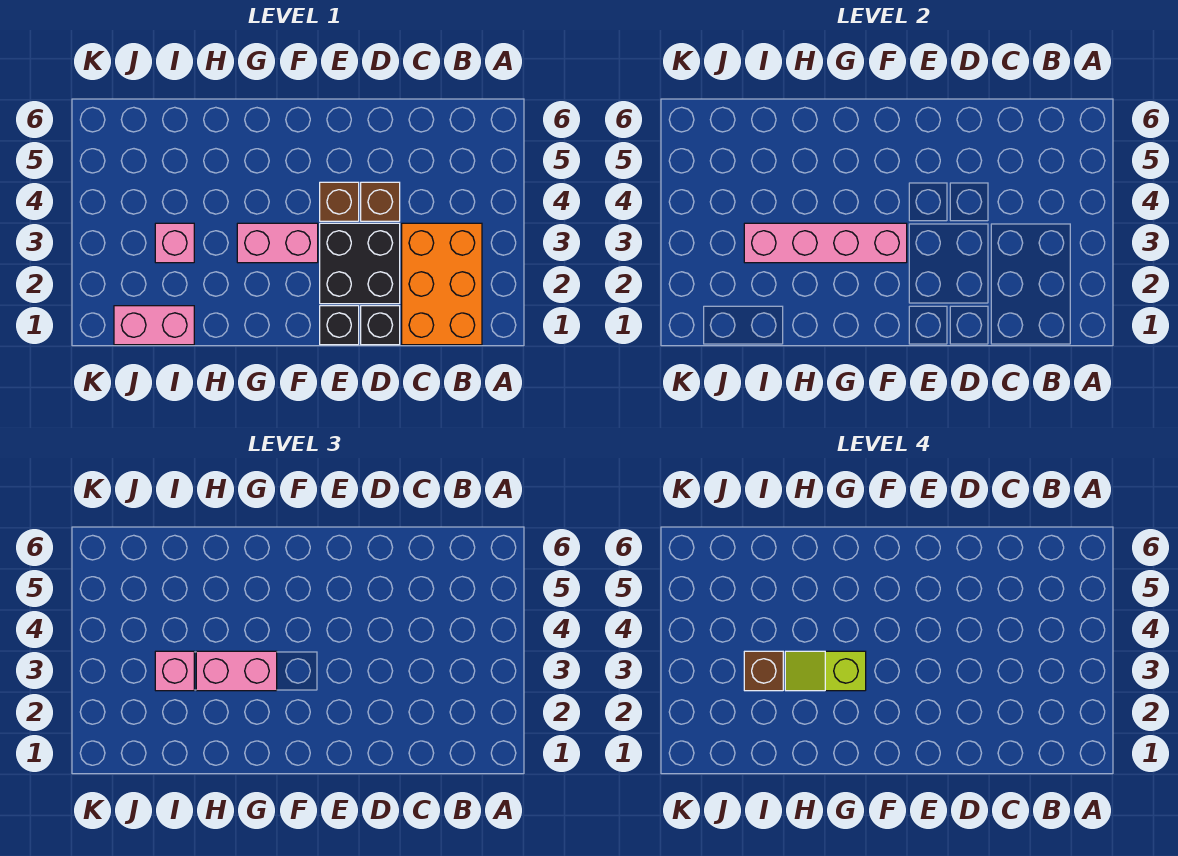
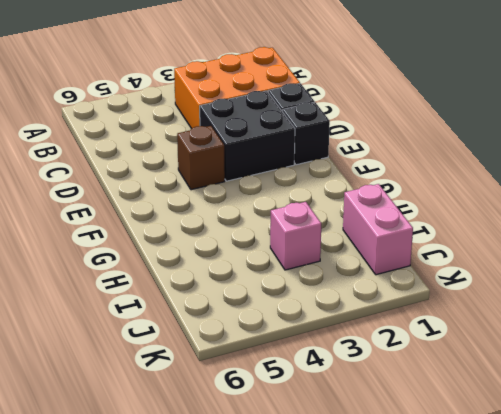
none -> brown 1x1 brick [361,182,400,221]
none -> pink 1x2 brick [237,223,318,263]
none -> pink 1x4 brick [744,223,907,263]

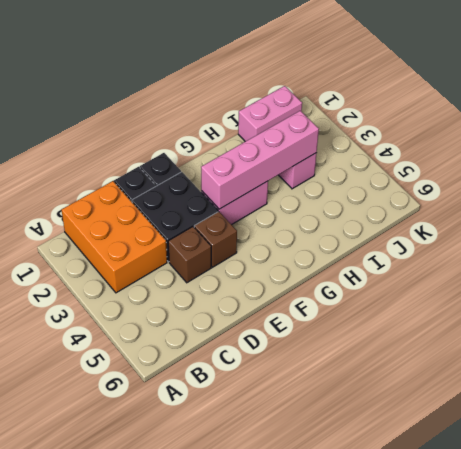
none -> pink 1x2 brick [196,651,277,691]
none -> pink 1x1 brick [155,651,194,691]
none -> lime 1x2 slope [785,651,866,691]

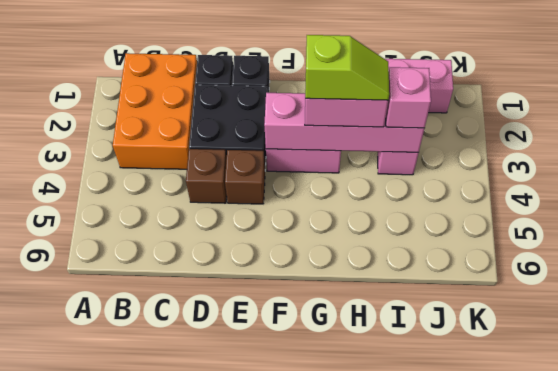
none -> brown 1x1 brick [744,651,783,691]

